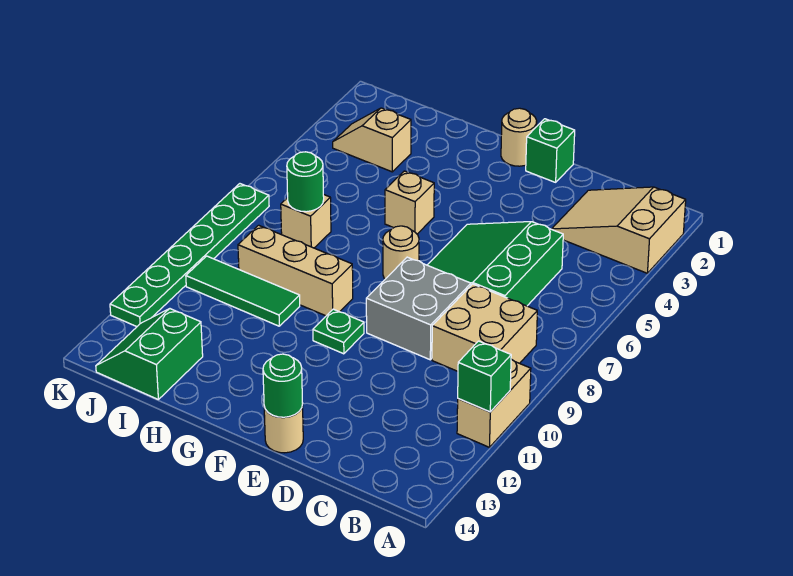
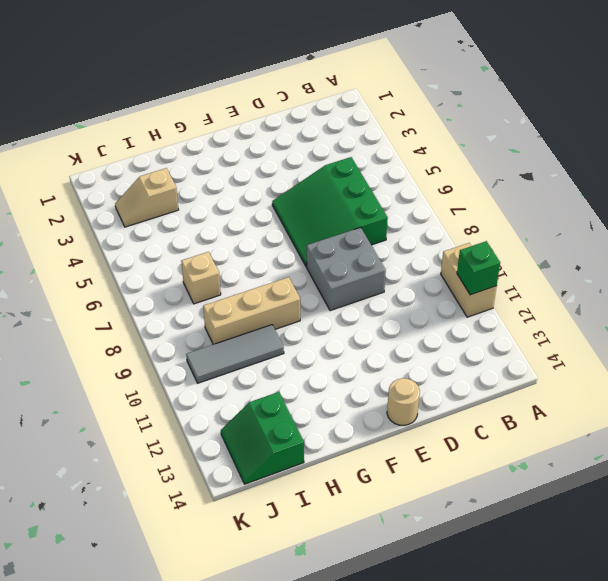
grey 1x3 tile [186,325,284,383] -> green 1x3 tile [186,256,300,326]
none -> tan 2x3 slope [552,187,686,273]
none -> tan 2x2 brick [432,284,537,371]
none -> green 1x1 brick [526,119,575,182]

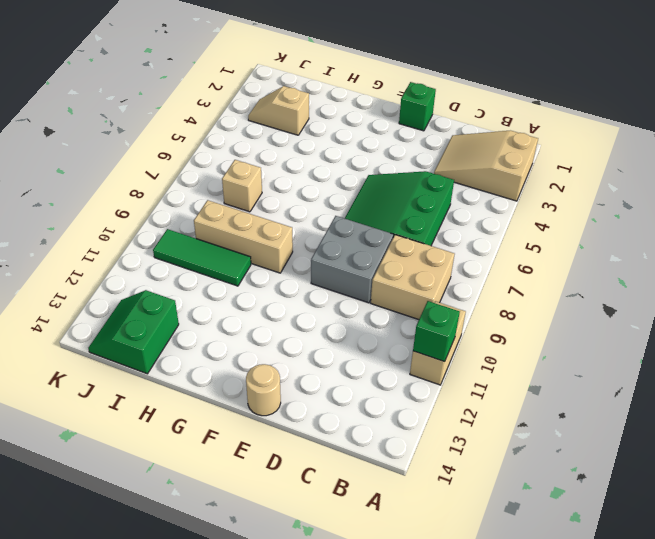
none -> tan 1x1 round brick [501,108,537,166]
none -> tan 1x1 round brick [383,226,419,279]
none -> green 1x1 plate [313,309,364,354]

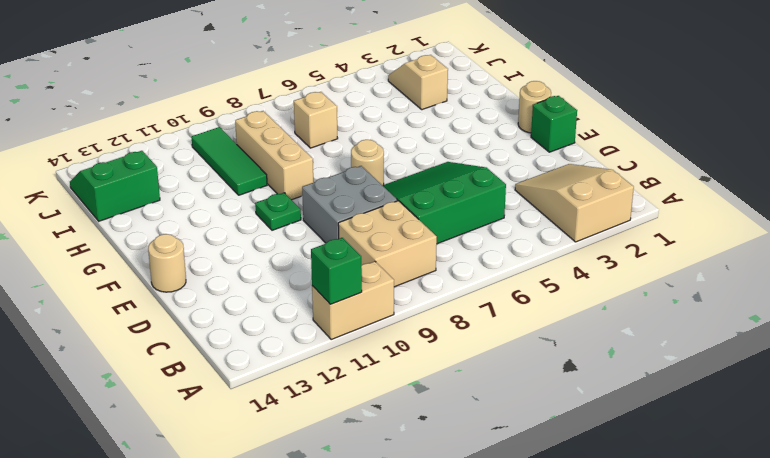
none -> tan 1x1 brick [385,171,434,234]
none -> green 1x6 plate [110,184,269,327]
none -> green 1x1 round brick [263,354,303,417]

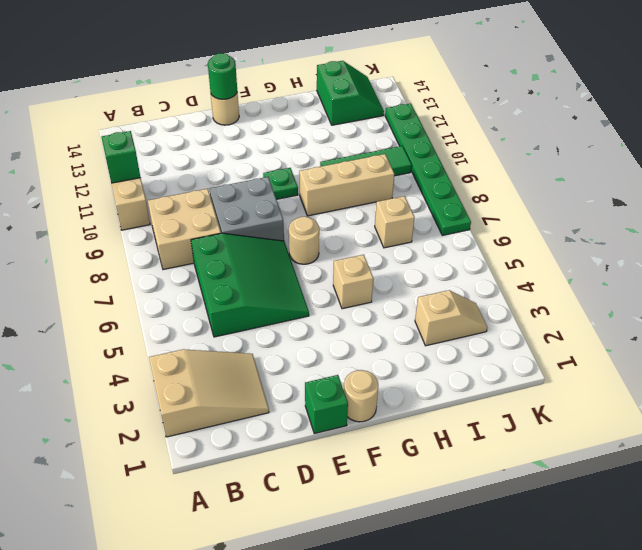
none -> green 1x1 round brick [287,152,324,212]

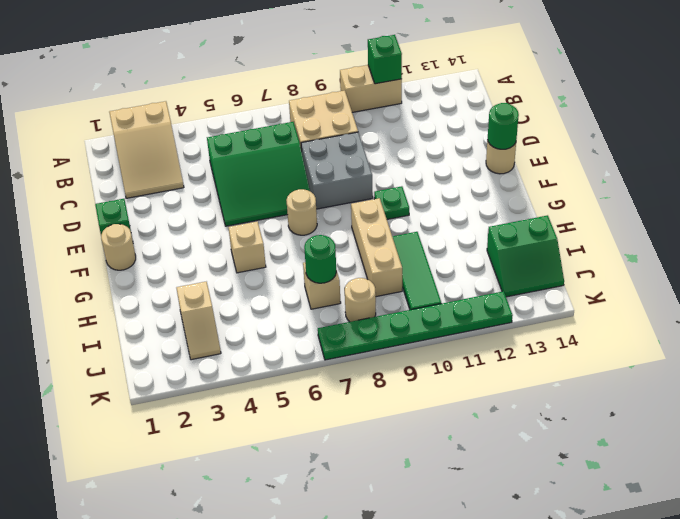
tan 1x1 round brick [345,278,376,322] -> none

